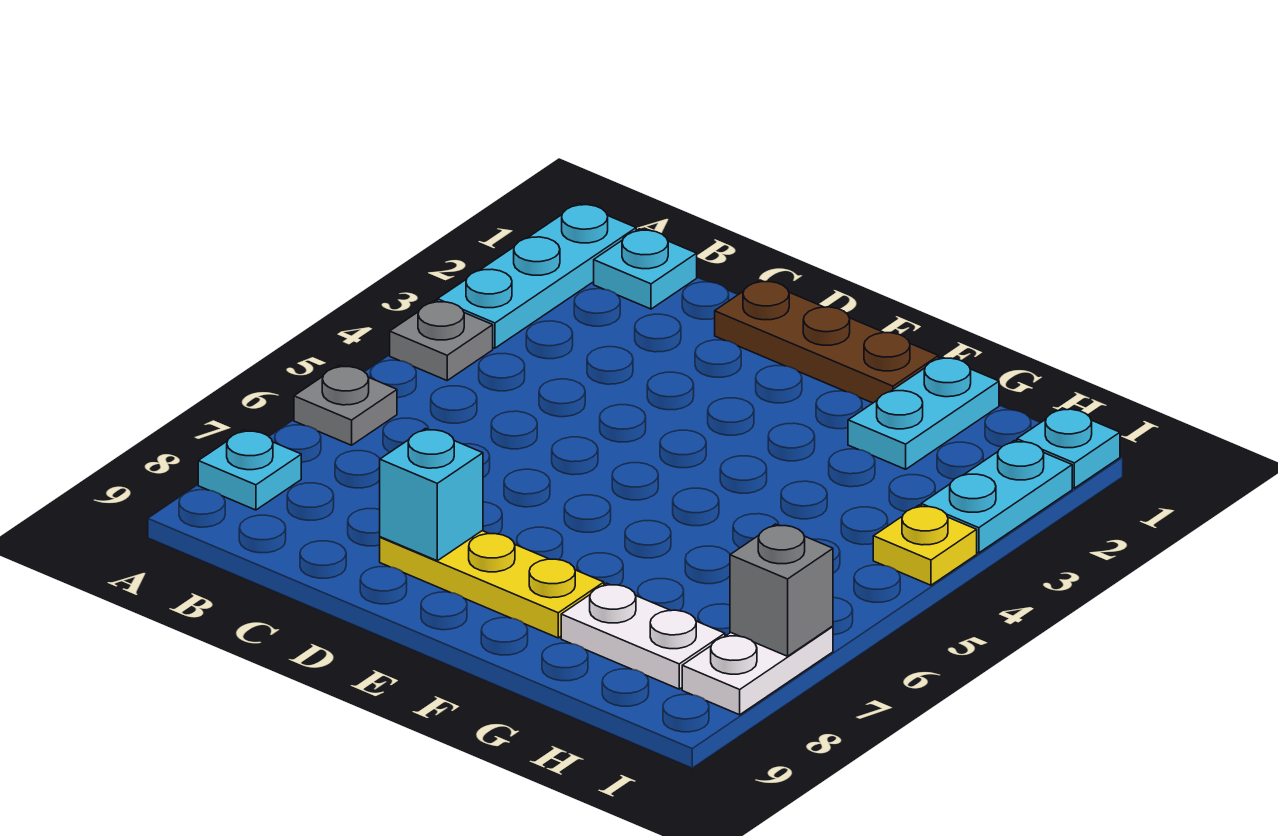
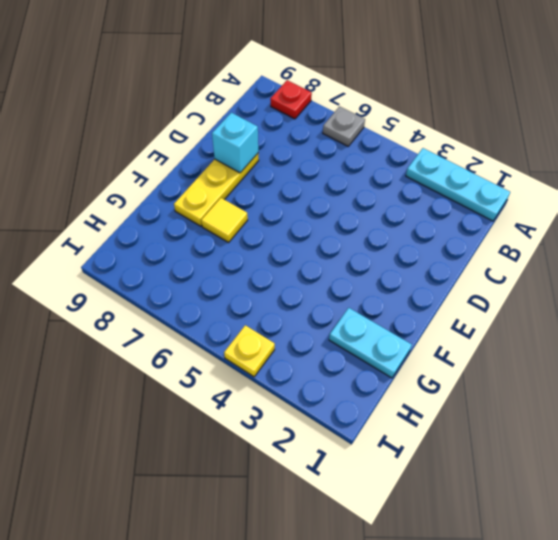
red 1x1 plate [270,80,312,119] -> cyan 1x1 plate [198,430,301,510]
yellow 1x1 tile [201,198,248,242] -> none
none -> grey 1x1 plate [390,300,493,380]
none -> cyan 1x1 plate [594,229,697,309]
none -> brown 1x3 plate [715,280,939,403]

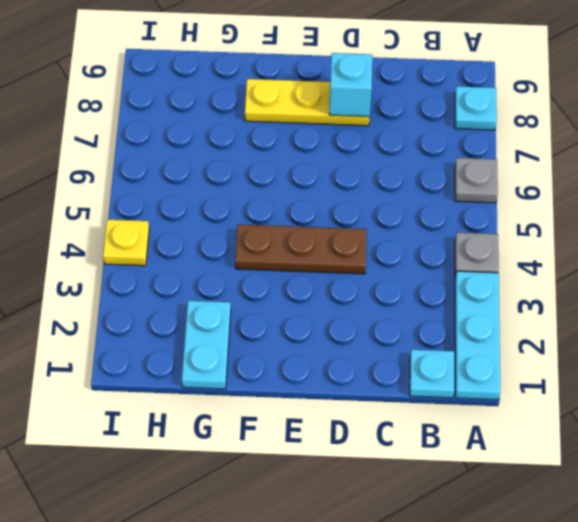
brown 1x3 plate [235,224,367,274] -> brown 1x3 plate moved to [715,280,939,403]
none -> white 1x2 plate [561,583,725,689]
none -> cyan 1x1 plate [1017,408,1120,488]
none -> cyan 1x2 plate [921,440,1072,553]

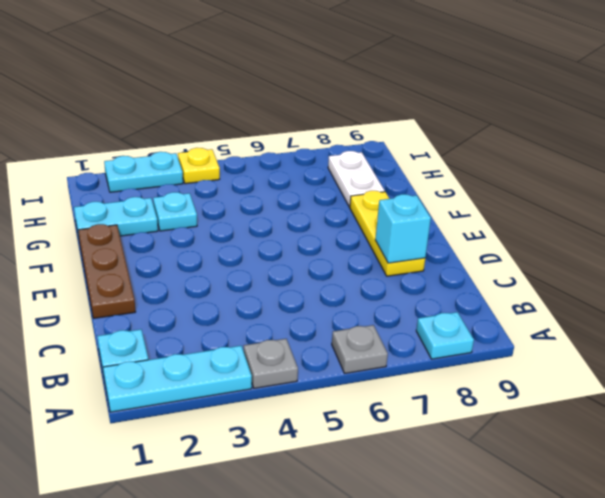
cyan 1x1 plate [153,192,197,231] -> cyan 1x1 plate moved to [1017,408,1120,488]
none -> white 1x2 plate [682,626,833,715]
none -> grey 1x1 brick [730,524,833,656]

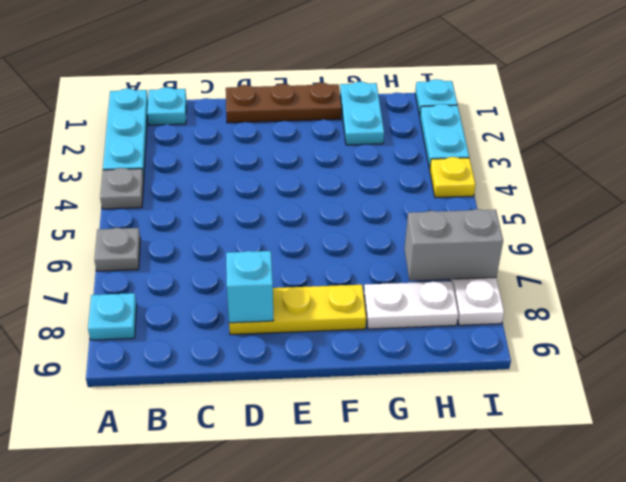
grey 1x2 brick [404,209,503,281] -> grey 1x1 brick [730,524,833,656]

